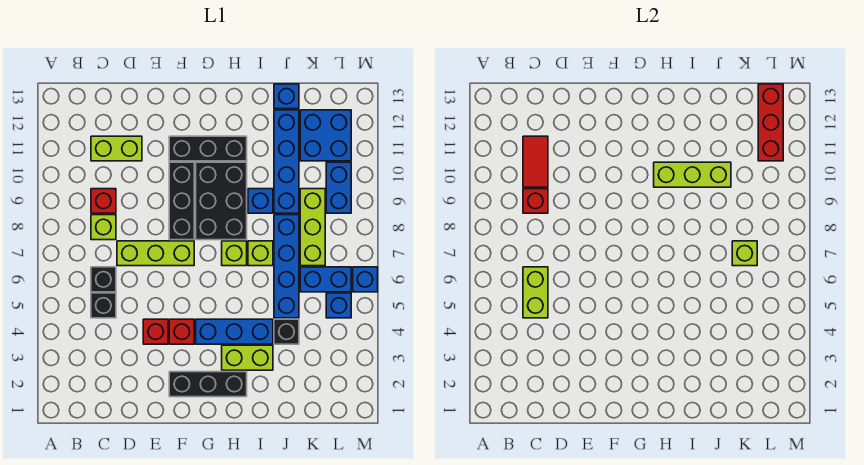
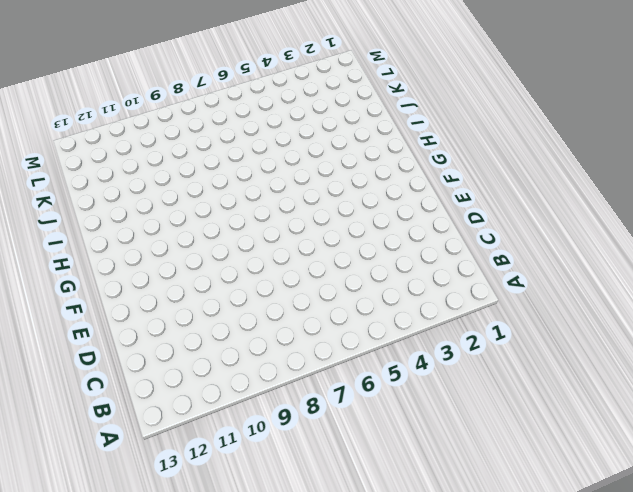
none -> black 1x1 brick [91,293,116,318]
none -> black 1x1 brick [91,267,116,292]
none -> lime 1x1 brick [91,215,116,240]
none -> red 1x1 brick [91,189,116,213]

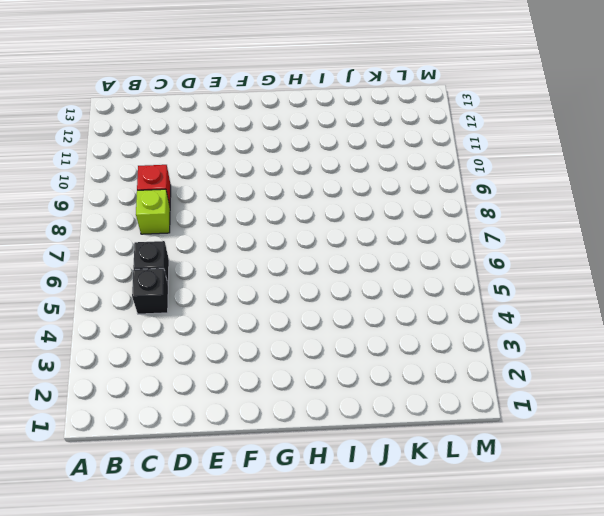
none -> lime 1x2 brick [91,136,142,161]
none -> lime 1x3 brick [117,241,194,266]
none -> red 1x1 brick [143,319,168,344]
none -> black 1x3 brick [169,372,247,397]

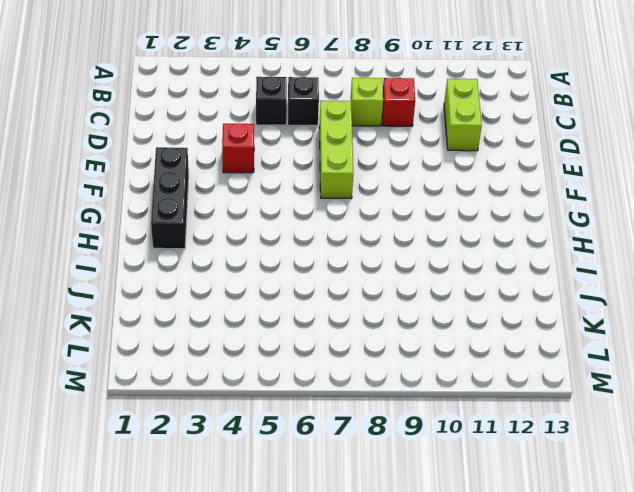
none -> red 1x1 brick [169,319,194,344]
none -> black 1x3 brick [169,162,194,240]
none -> black 1x3 brick [169,136,247,161]
none -> blue 1x3 brick [196,319,273,344]

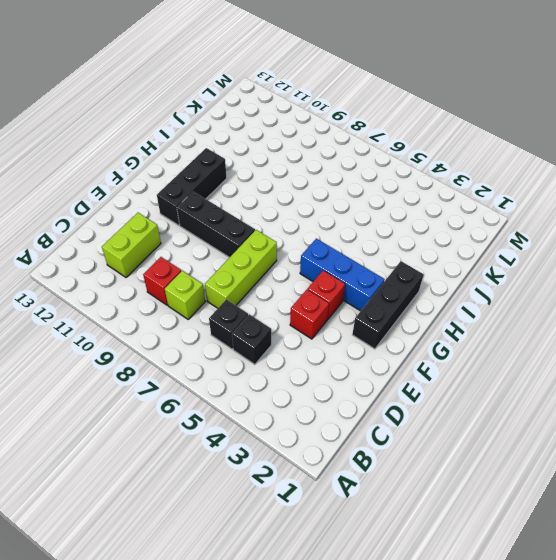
blue 1x3 brick [300,239,385,311] -> blue 1x3 brick turned to [196,319,273,344]
none -> black 2x3 brick [196,162,247,240]
none -> lime 1x2 brick [222,345,273,370]
none -> lime 1x1 brick [222,241,247,266]
none -> lime 1x1 brick [248,241,273,266]

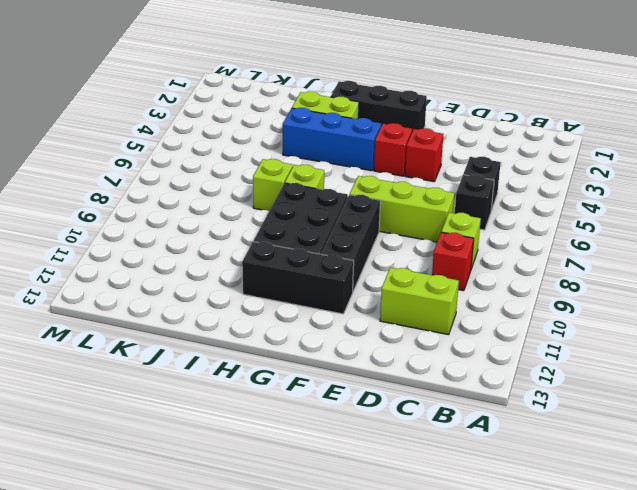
none -> blue 1x1 brick [248,189,273,213]
none -> black 1x1 brick [274,319,299,344]
none -> blue 1x4 brick [274,215,299,318]
none -> blue 1x4 brick [274,110,299,213]

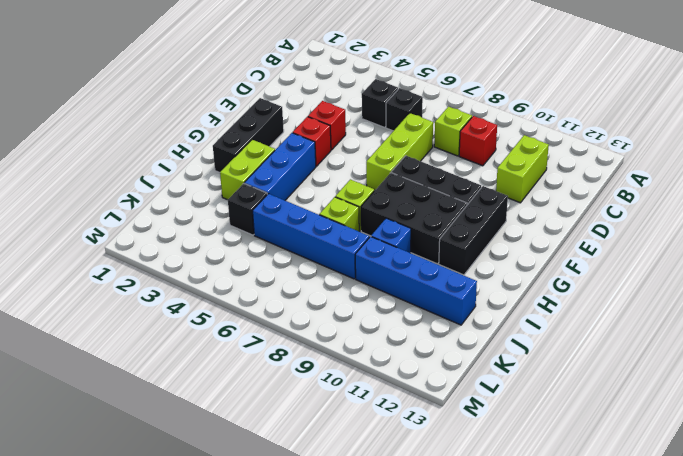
none -> blue 1x1 brick [274,84,299,109]
none -> blue 1x2 brick [300,267,351,292]
none -> lime 1x3 brick [300,189,325,266]
none -> blue 2x2 brick [300,110,351,161]

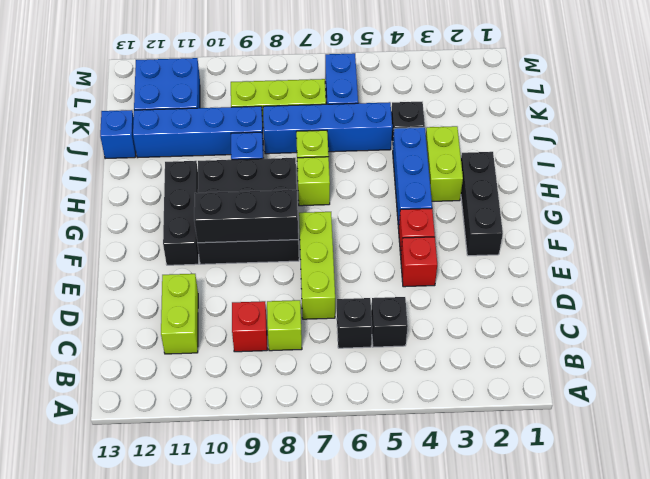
black 1x3 brick [194,190,298,243] -> none
none -> blue 1x1 brick [326,293,351,318]
none -> blue 1x2 brick [326,162,351,213]
none -> blue 1x1 brick [353,267,378,292]
none -> lime 1x2 brick [523,267,548,318]

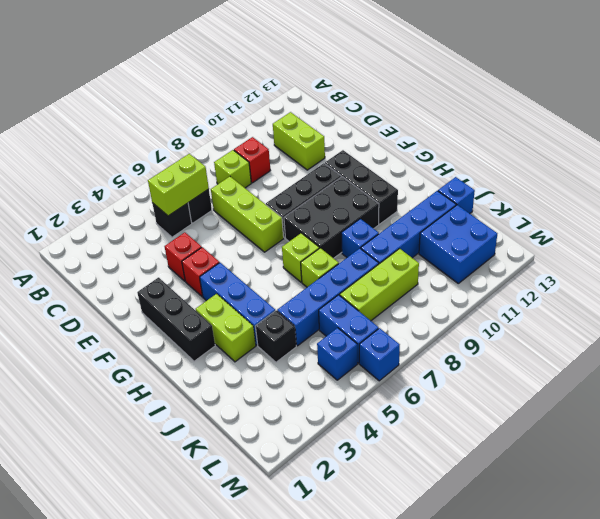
none -> blue 1x2 brick [326,162,351,213]
none -> red 1x1 brick [523,189,548,213]
none -> red 1x2 tile [523,136,548,187]
none -> lime 1x3 brick [654,162,731,187]

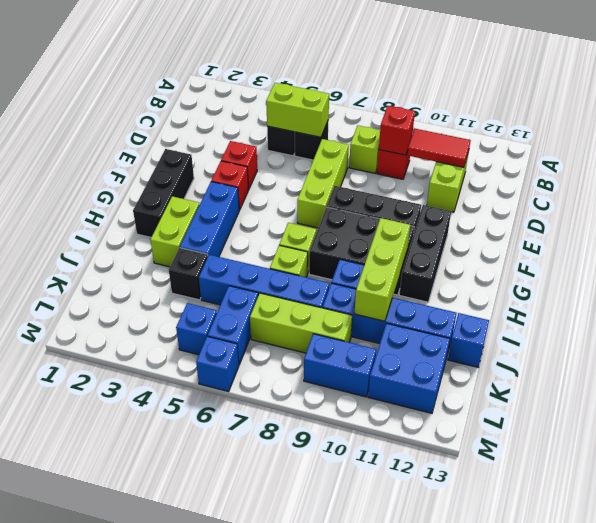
none -> lime 1x1 brick [732,241,757,266]
none -> red 1x3 brick [758,84,783,161]

